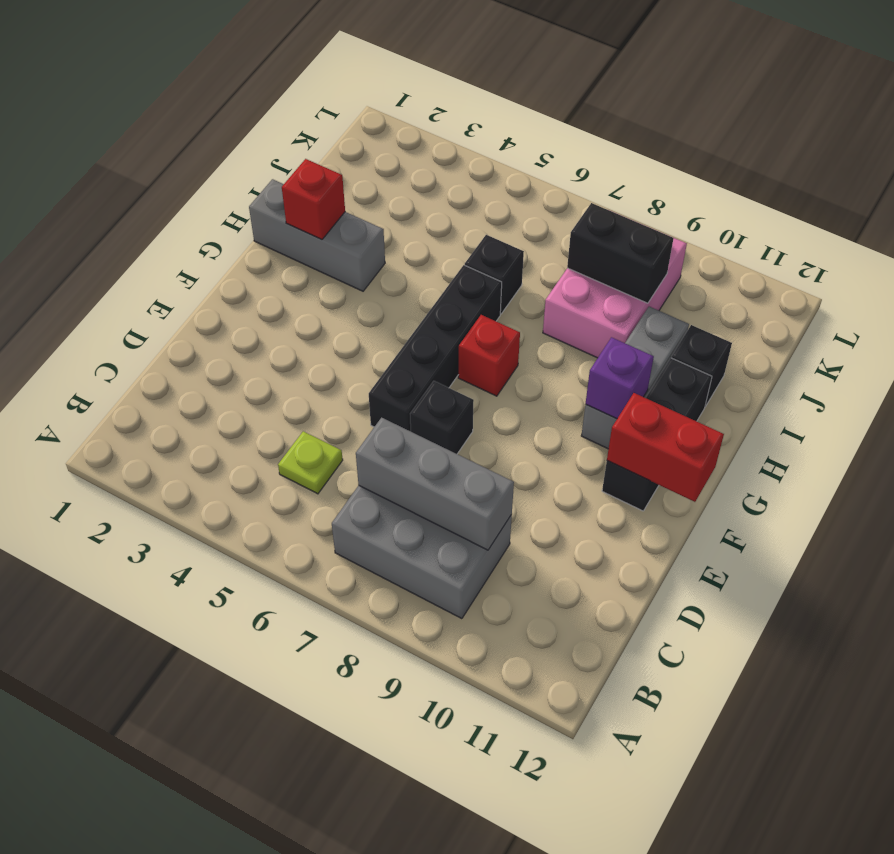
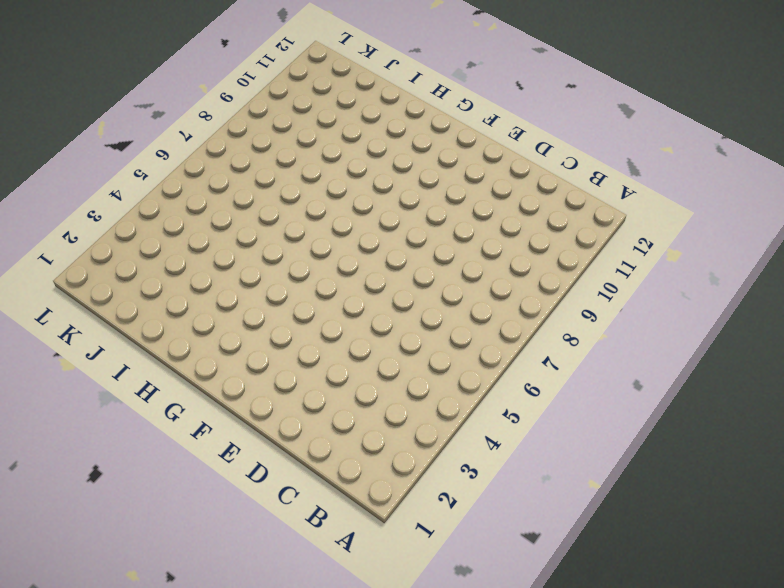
none -> grey 2x3 brick [332,486,512,619]
none -> lime 1x1 plate [278,431,343,494]
none -> black 1x4 brick [369,265,502,431]

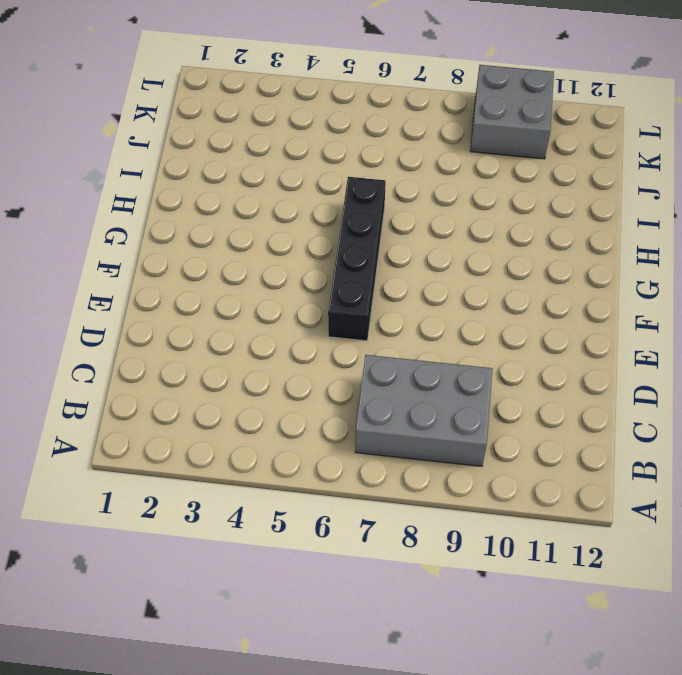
grey 2x2 brick [470,65,554,159] -> pink 2x3 brick [543,238,687,358]
none -> lime 1x1 plate [278,431,343,494]
none -> black 1x1 brick [410,381,474,454]
none -> black 1x3 brick [602,358,712,511]

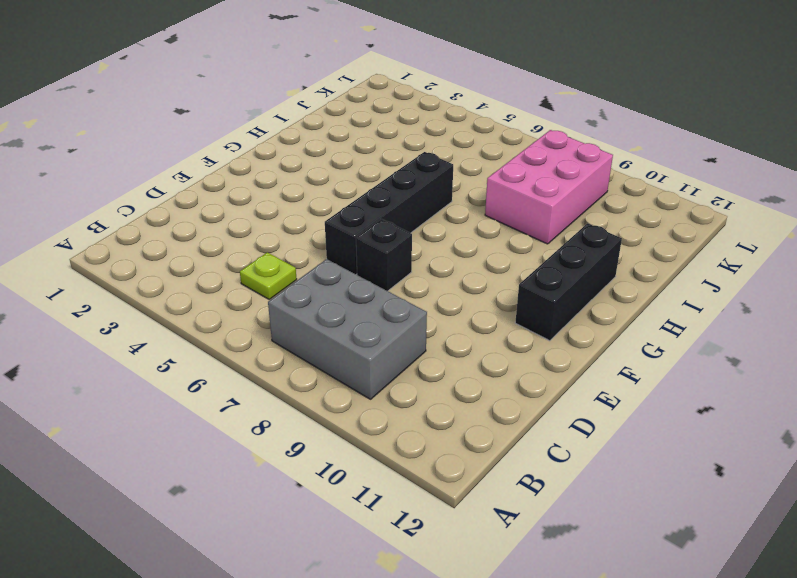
none -> red 1x1 brick [458,315,520,396]
none -> grey 1x3 brick [581,307,689,449]
none -> grey 1x3 brick [249,179,385,291]

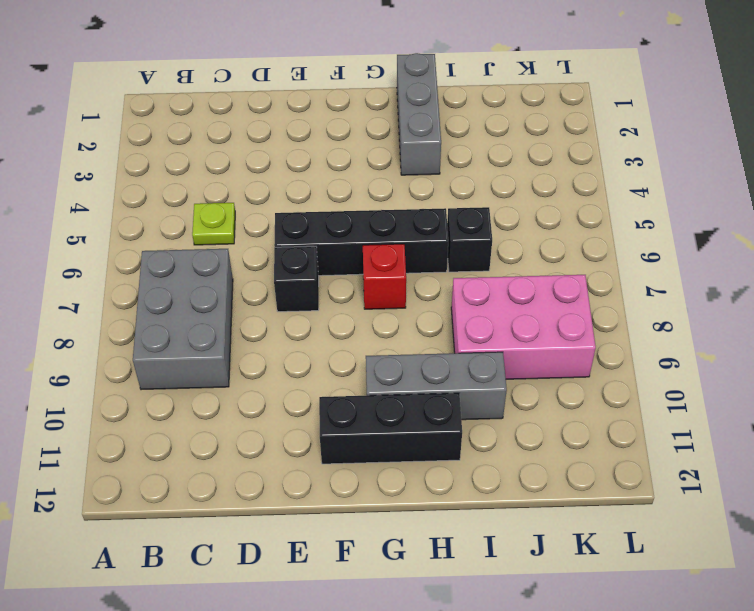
none -> black 1x1 brick [671,325,732,407]
none -> grey 1x3 brick [356,418,514,550]
none -> red 1x2 brick [607,393,724,502]

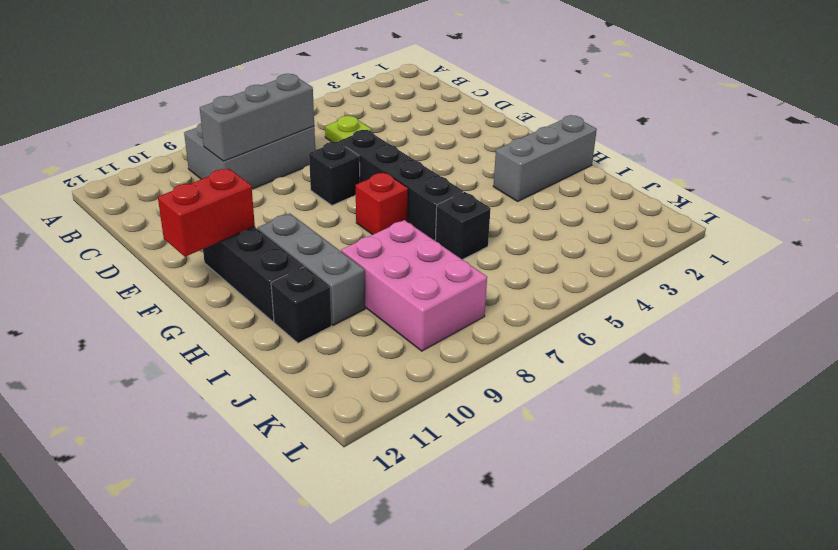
none -> purple 1x1 brick [586,337,654,419]
none -> red 1x1 brick [282,159,345,240]
none -> black 1x2 brick [567,203,673,303]

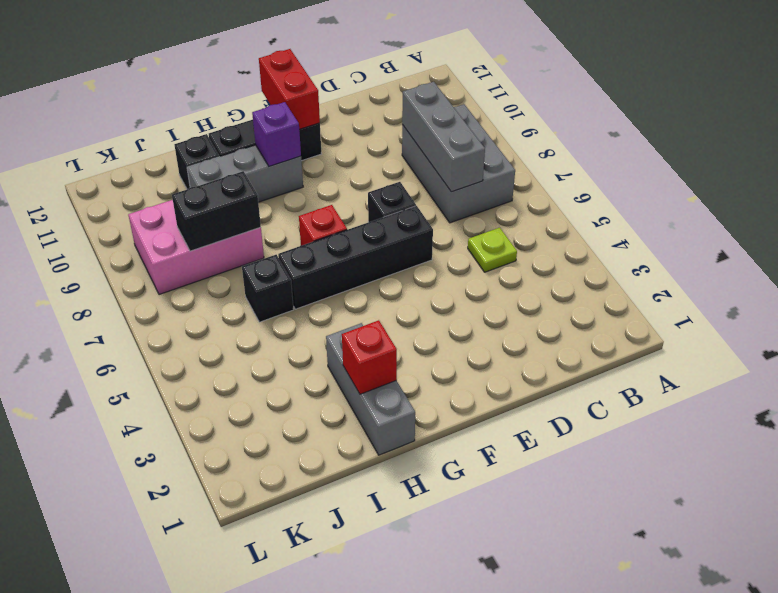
black 1x2 brick [172,171,261,251] -> black 1x2 brick turned to [567,203,673,303]

